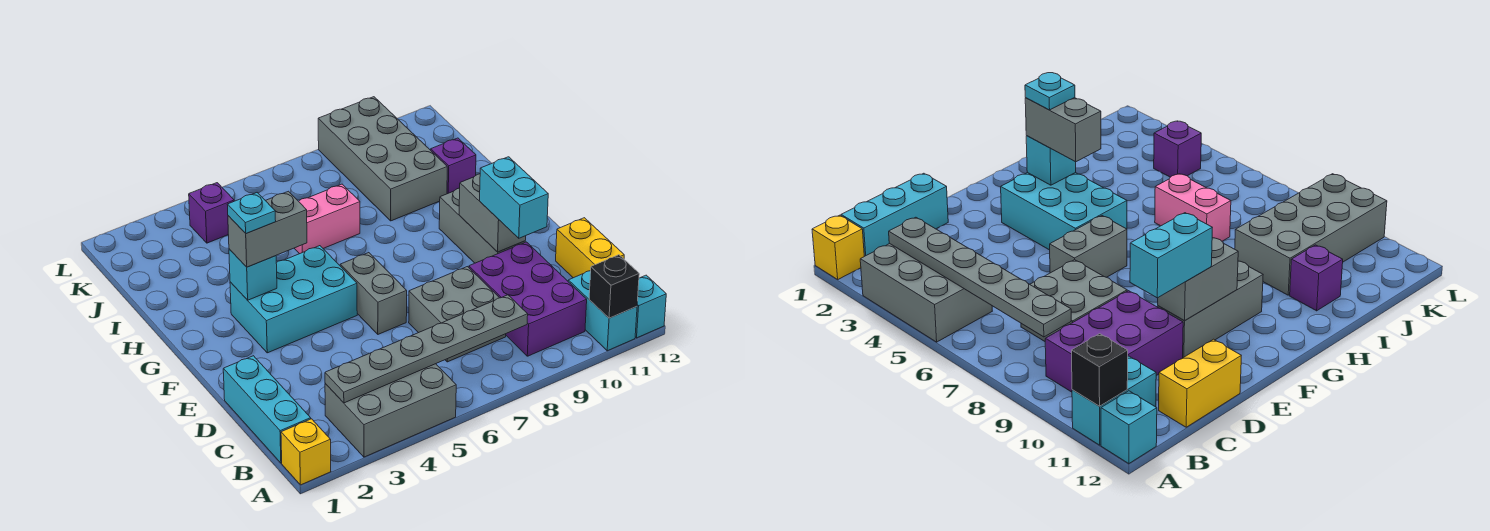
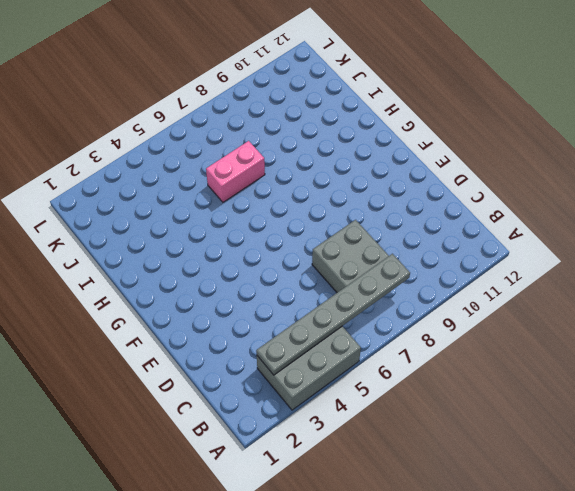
none -> yellow 1x1 brick [281,419,331,485]
none -> cyan 1x2 brick [568,271,637,351]
none -> cyan 1x1 brick [635,275,666,338]

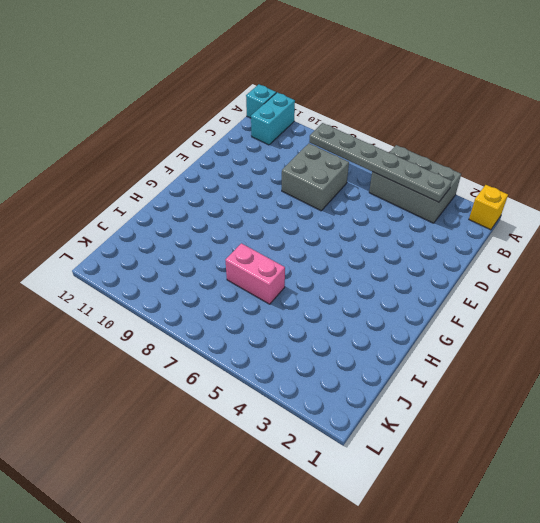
none -> cyan 1x3 brick [223,356,311,463]
none -> purple 2x3 brick [469,242,587,356]
none -> yellow 1x2 brick [556,218,624,278]

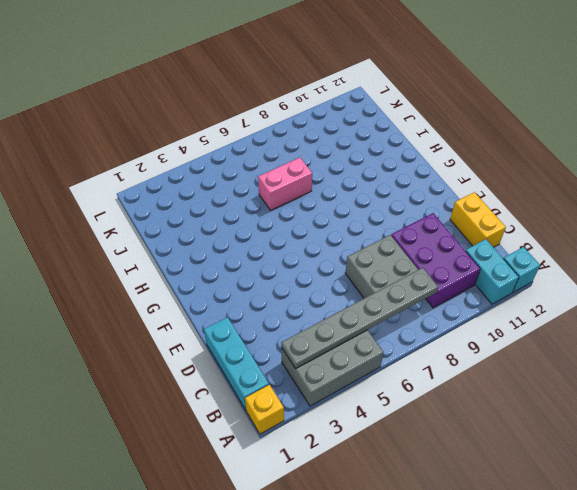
none -> grey 1x2 brick [340,253,407,334]
none -> grey 1x3 brick [439,188,525,263]
none -> cyan 2x3 brick [230,246,357,353]

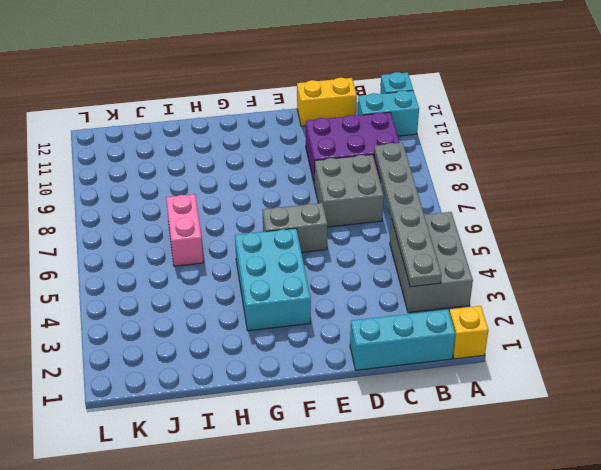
none -> grey 1x3 brick [439,188,525,263]
none -> grey 2x4 brick [318,97,447,221]
none -> purple 1x1 brick [431,138,476,194]

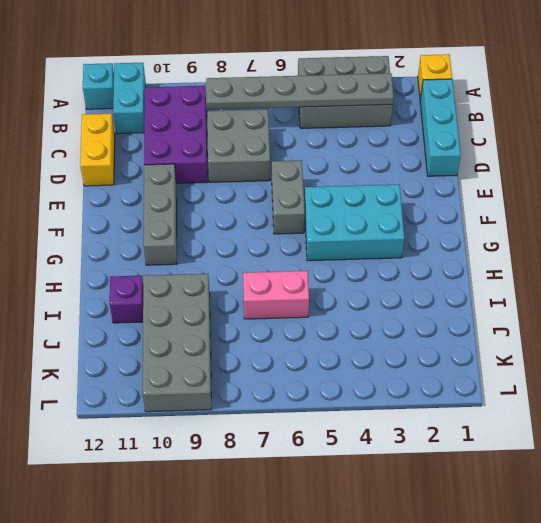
none -> purple 1x1 brick [189,183,234,243]
none -> black 1x1 brick [589,255,639,318]
none -> grey 1x2 brick [459,174,526,252]

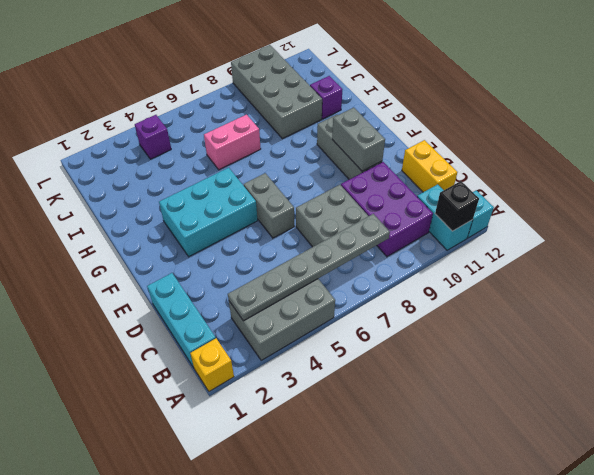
none -> cyan 1x1 brick [229,249,277,300]
none -> cyan 1x2 brick [480,157,548,238]
none -> grey 1x2 brick [228,191,307,267]

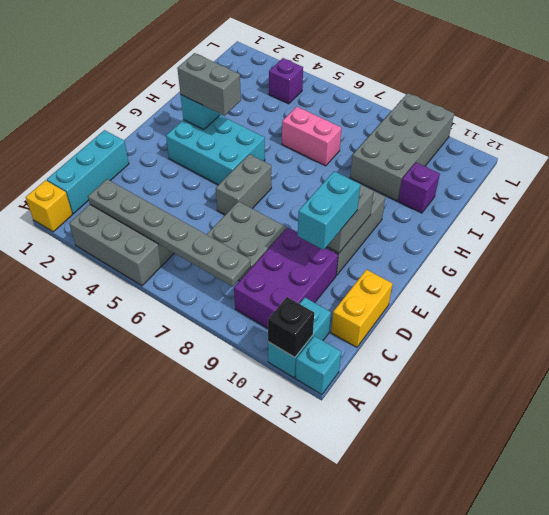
none -> cyan 1x1 plate [227,193,276,234]

